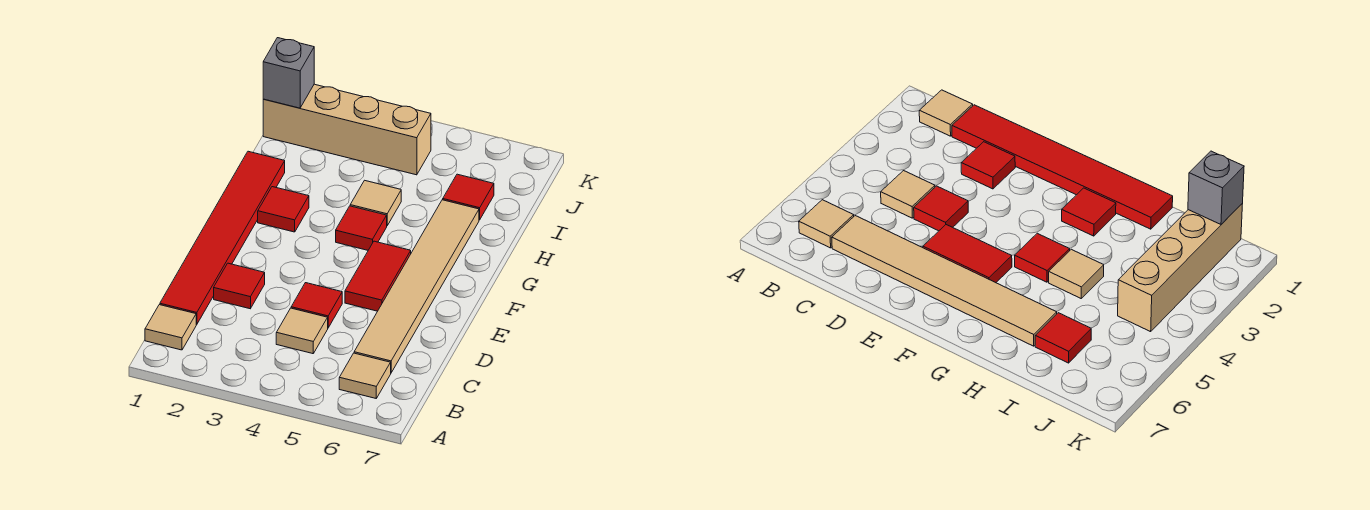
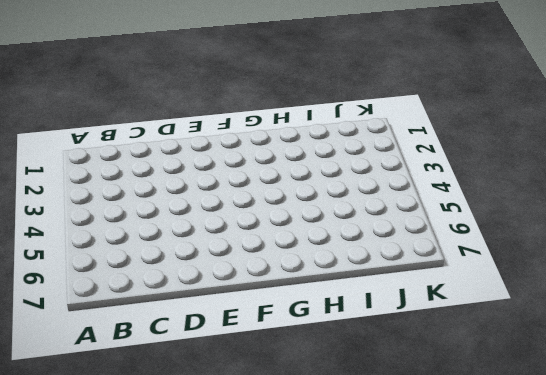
none -> tan 1x1 tile [145,305,196,350]
none -> tan 1x1 tile [339,353,391,398]
none -> red 1x6 tile [160,151,285,325]

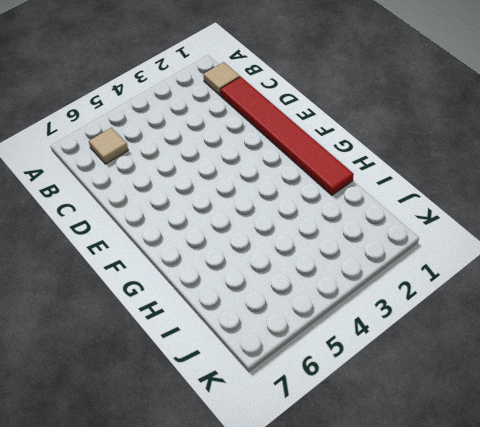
none -> tan 1x1 tile [276,308,328,354]
none -> tan 1x6 tile [354,200,479,372]
none -> red 1x1 tile [214,263,265,309]

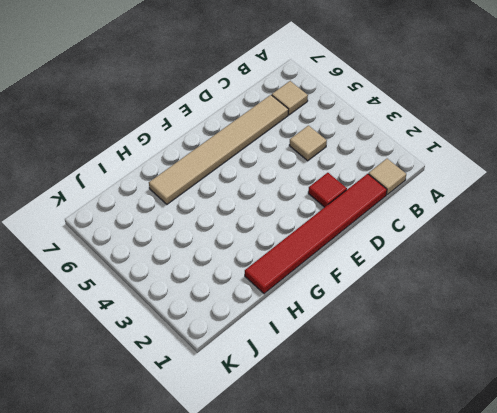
none -> red 1x1 tile [291,283,342,328]
none -> red 1x2 tile [345,241,411,311]
none -> red 1x1 tile [258,187,309,232]

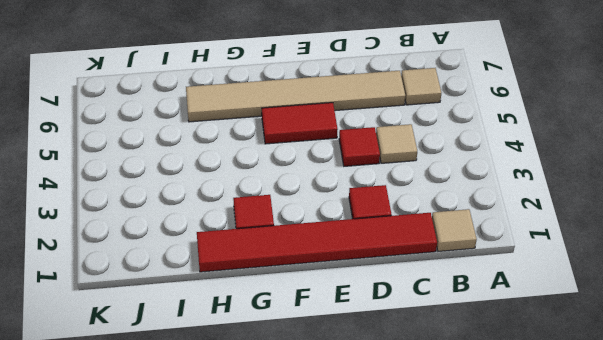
none -> red 1x1 tile [336,206,387,250]
none -> tan 1x1 tile [350,180,401,225]
none -> red 1x1 tile [443,174,494,220]

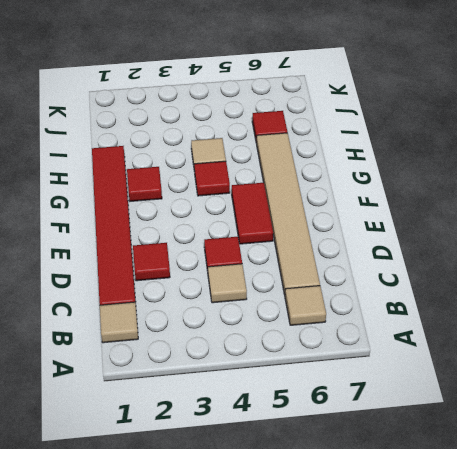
none -> tan 1x4 brick [263,84,431,175]
none -> grey 1x1 brick [263,38,314,108]

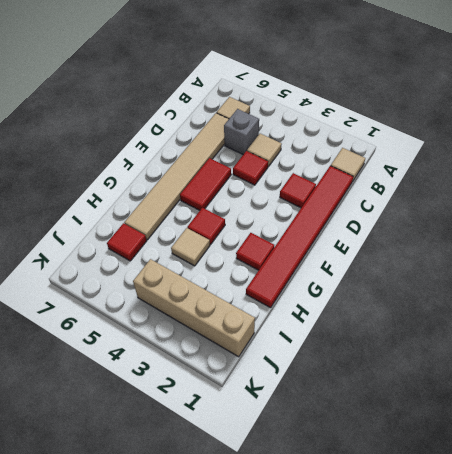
grey 1x1 brick [224,109,259,154] -> grey 1x1 brick moved to [263,38,314,108]

